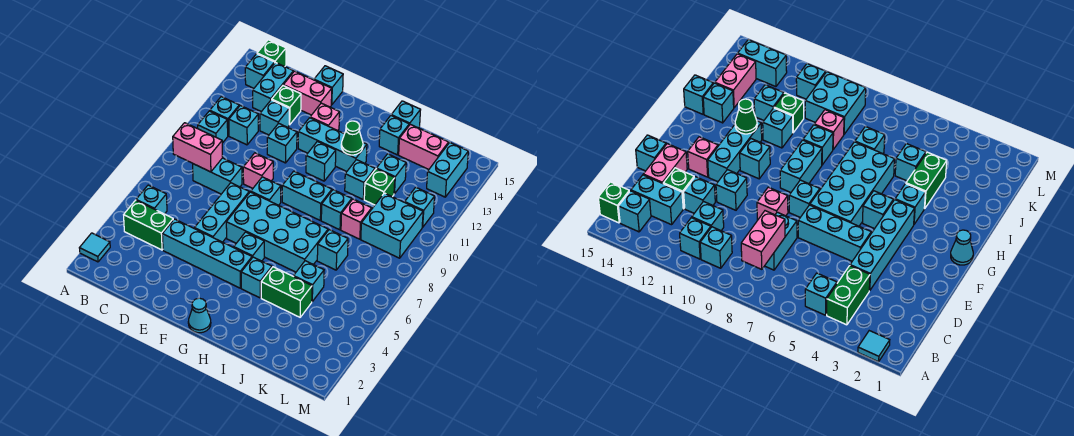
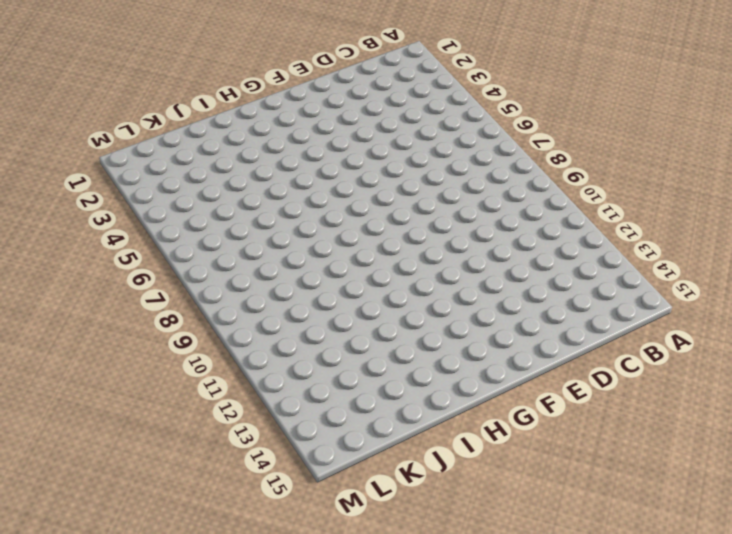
none -> cyan 1x1 tile [80,233,110,262]
none -> green 1x2 brick [124,200,173,250]
none -> cyan 1x1 brick [136,185,167,214]
none -> cyan 1x1 brick [198,111,228,143]

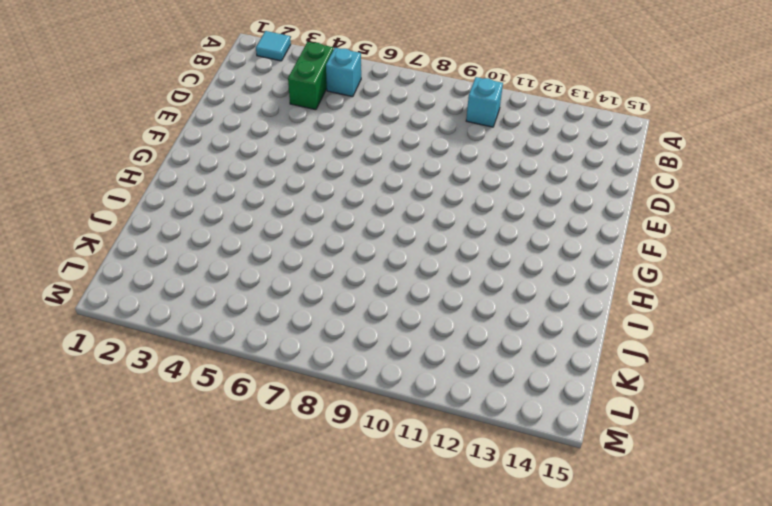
none -> cyan 1x1 brick [210,97,239,136]
none -> cyan 1x1 brick [245,54,275,88]
none -> green 1x1 brick [257,40,286,67]
none -> cyan 1x2 brick [193,158,242,194]

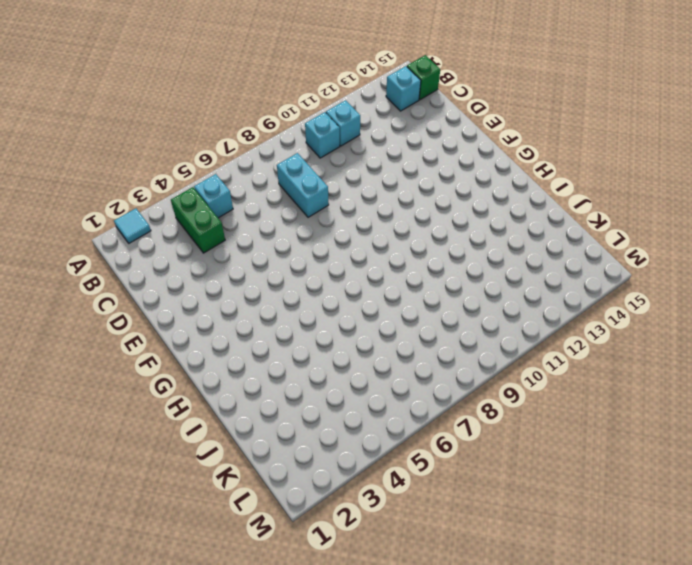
none -> cyan 1x1 brick [229,105,258,145]
none -> cyan 1x2 brick [253,63,294,112]
none -> cyan 1x4 brick [162,219,252,288]
none -> cyan 1x1 brick [260,100,289,135]

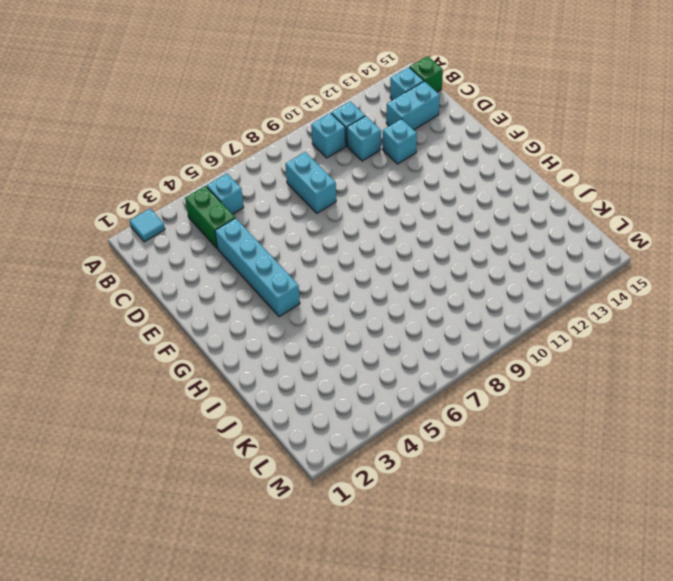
none -> green 1x1 brick [272,86,301,125]
none -> pink 1x2 brick [283,71,332,115]
none -> cyan 1x3 brick [194,183,249,242]
none -> pink 1x1 brick [243,153,273,188]

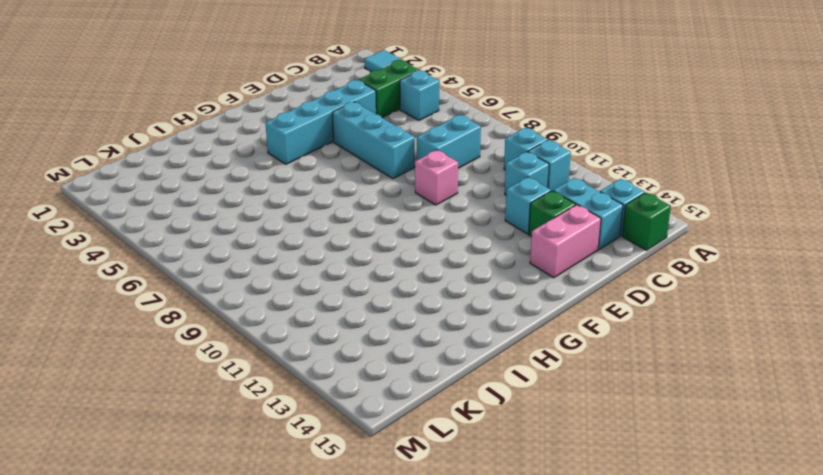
none -> cyan 1x1 brick [267,123,297,163]
none -> cyan 1x1 brick [314,66,343,105]
none -> cyan 2x4 brick [226,192,328,272]
none -> cyan 1x1 brick [251,177,281,205]

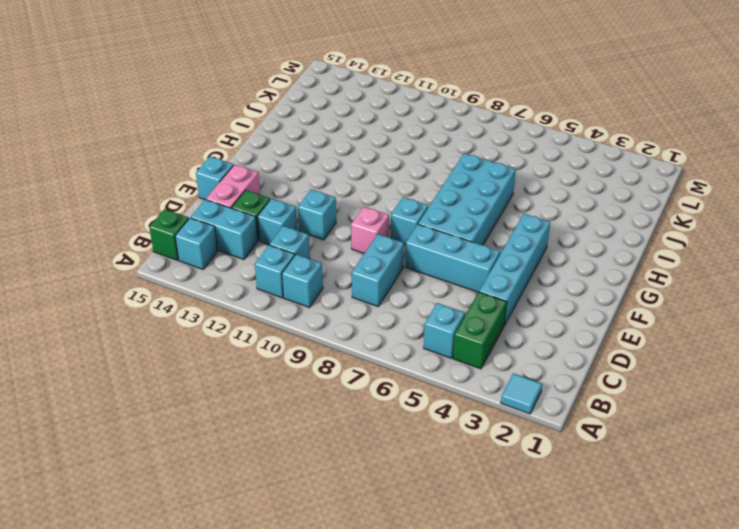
none -> cyan 1x3 brick [298,118,367,171]
none -> pink 1x1 brick [310,103,340,131]
none -> cyan 1x1 cone [188,298,211,333]
none -> cyan 1x1 brick [234,232,264,261]

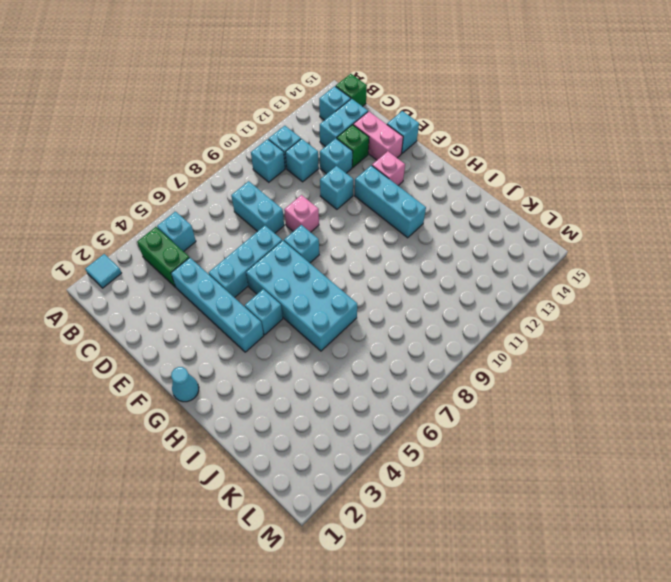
none -> cyan 1x2 brick [282,171,332,220]
none -> cyan 1x1 brick [306,141,336,181]
none -> cyan 1x1 brick [241,257,272,298]
none -> green 1x2 brick [261,267,312,317]

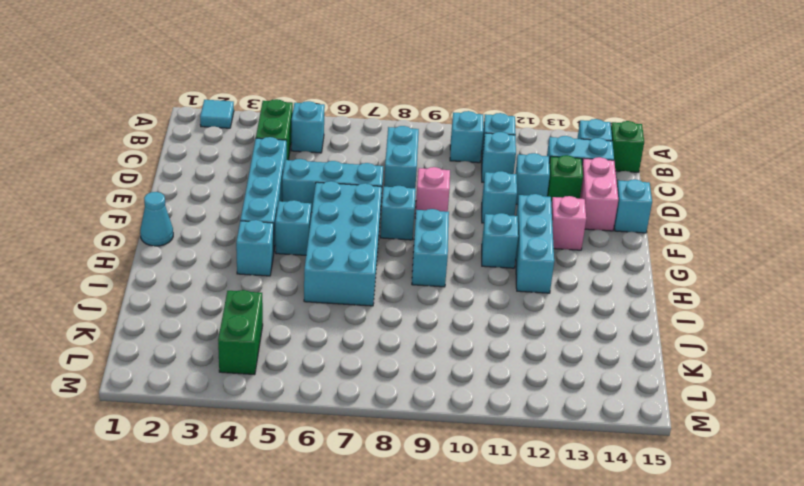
green 1x2 brick [218,290,263,375] -> green 1x2 brick moved to [261,267,312,317]
none -> cyan 1x1 brick [321,190,352,230]
none -> cyan 1x1 brick [345,160,375,199]
none -> cyan 1x1 brick [379,116,409,155]
none -> cyan 1x1 brick [391,101,420,128]

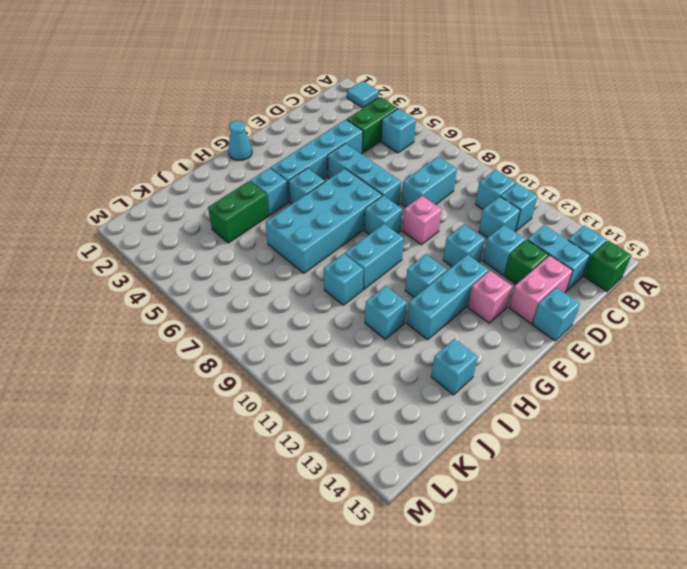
none -> cyan 1x1 brick [391,101,420,128]
none -> cyan 1x1 brick [294,261,324,301]
none -> cyan 1x1 brick [317,230,348,270]
none -> pink 1x1 brick [341,199,372,239]

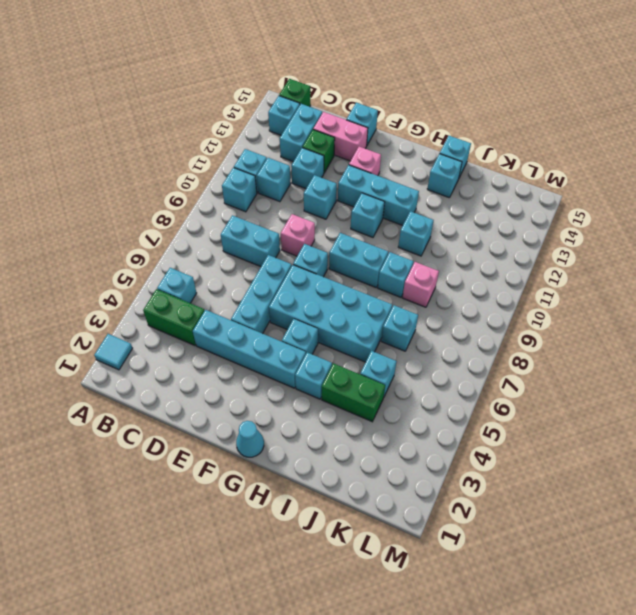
none -> green 1x1 brick [364,169,395,205]
none -> cyan 1x1 brick [377,154,406,194]
none -> pink 1x2 brick [399,124,449,169]
none -> cyan 2x2 brick [361,193,423,258]

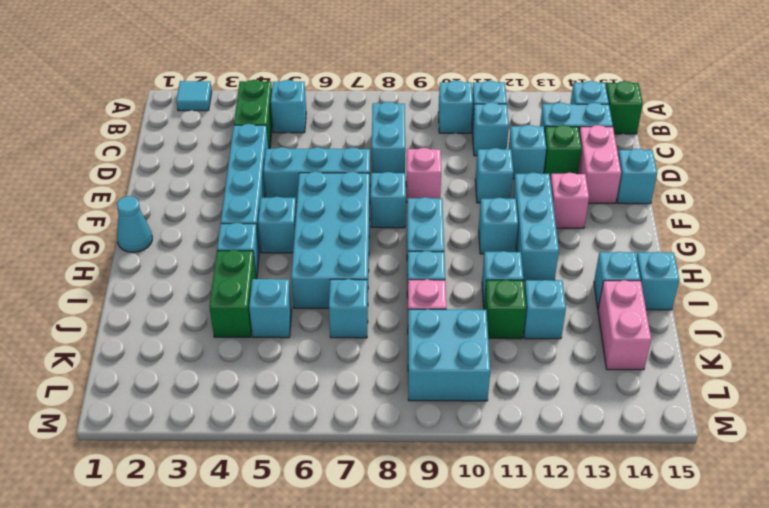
none -> cyan 1x1 brick [405,187,435,227]
none -> cyan 1x2 brick [427,143,468,197]
none -> pink 1x2 brick [173,123,223,172]
none -> green 1x1 cone [341,121,363,155]

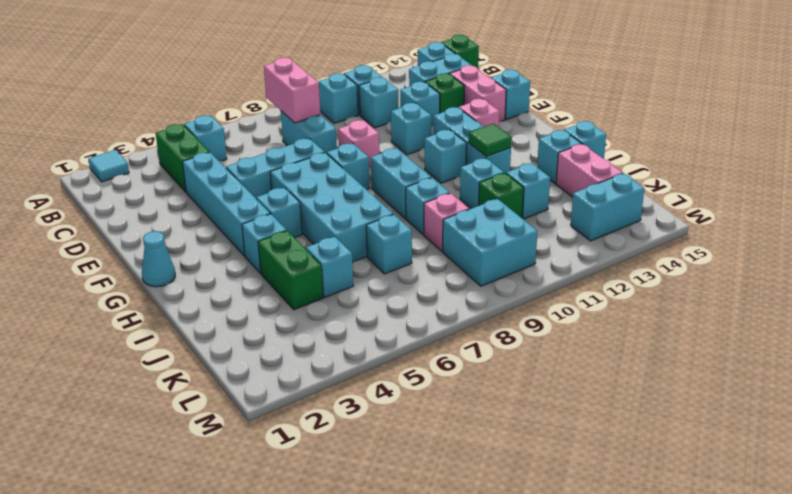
green 1x1 tile [469,123,512,156] -> green 1x1 cone [341,121,363,155]
none -> cyan 1x1 brick [405,187,435,227]

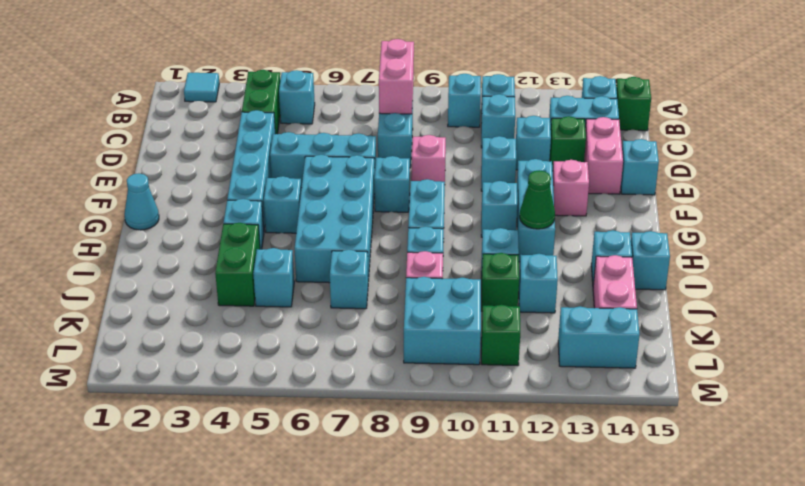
green 1x1 brick [481,305,520,366] -> cyan 1x1 brick [405,187,435,227]

